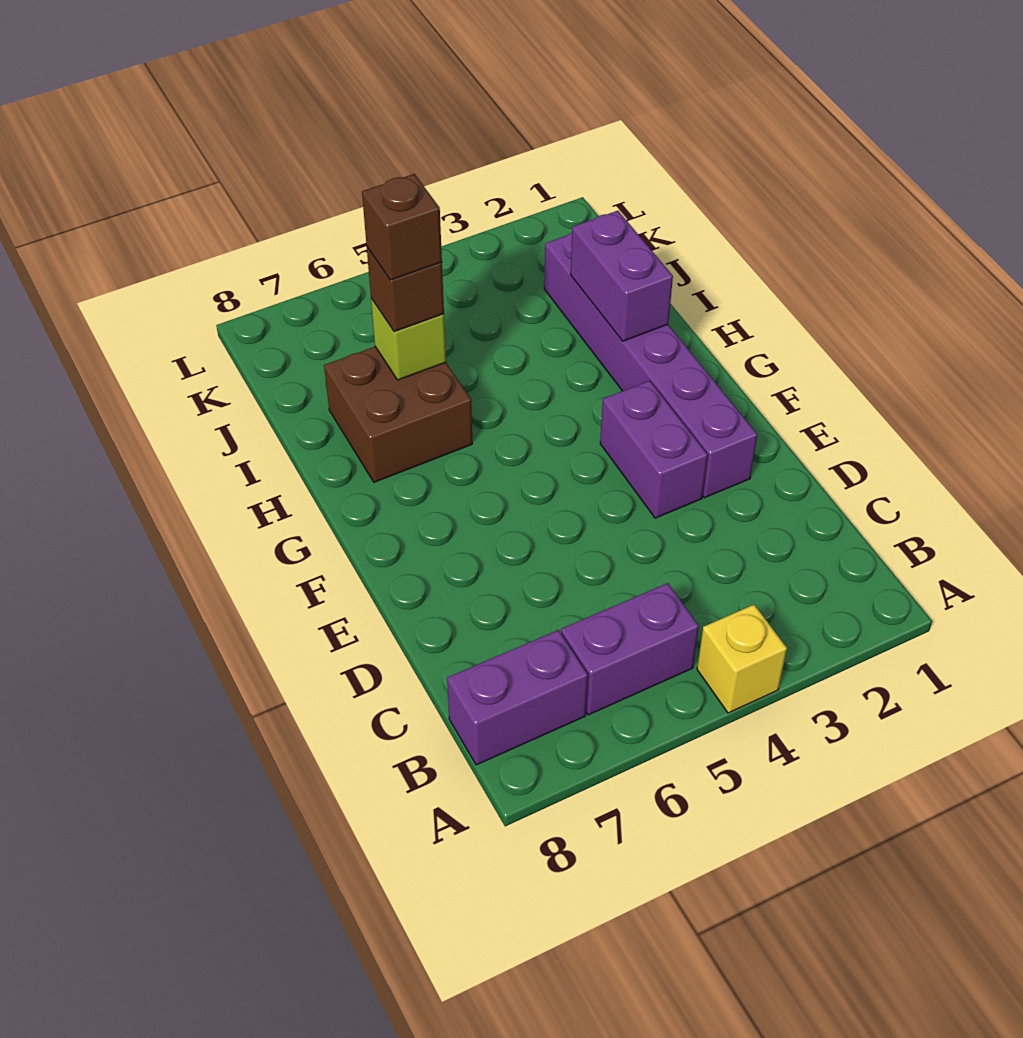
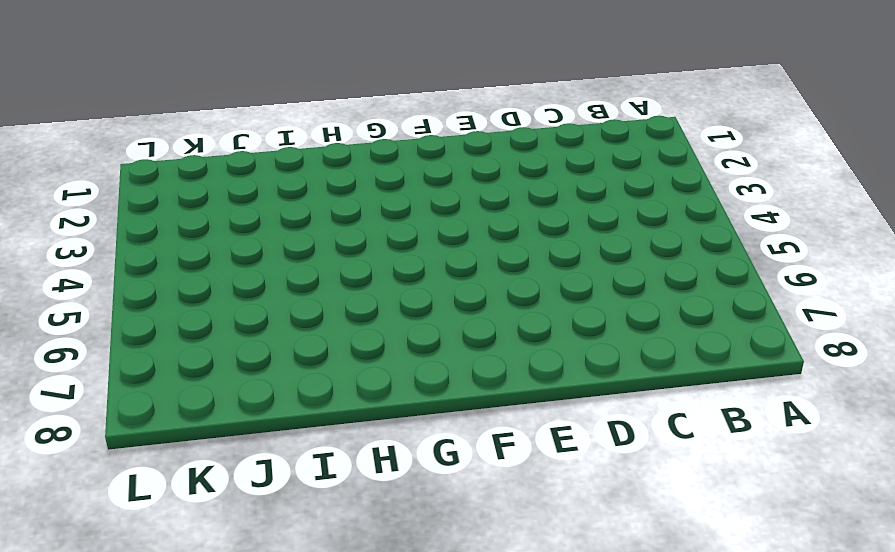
none -> yellow 1x1 brick [697,605,787,713]
none -> purple 1x2 brick [561,583,699,715]

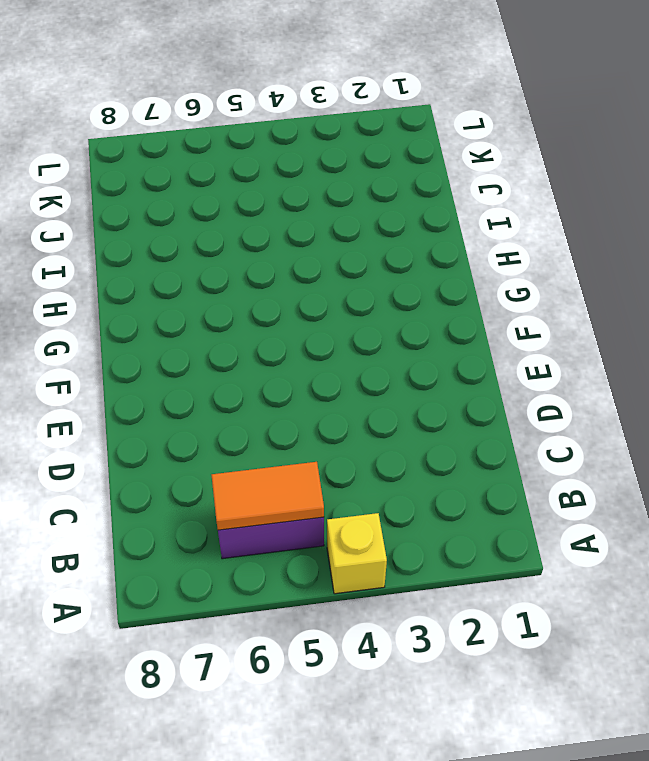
orange 1x2 tile [212,462,324,530] -> none
none -> purple 1x2 brick [447,630,588,765]
none -> purple 1x6 brick [544,233,757,498]

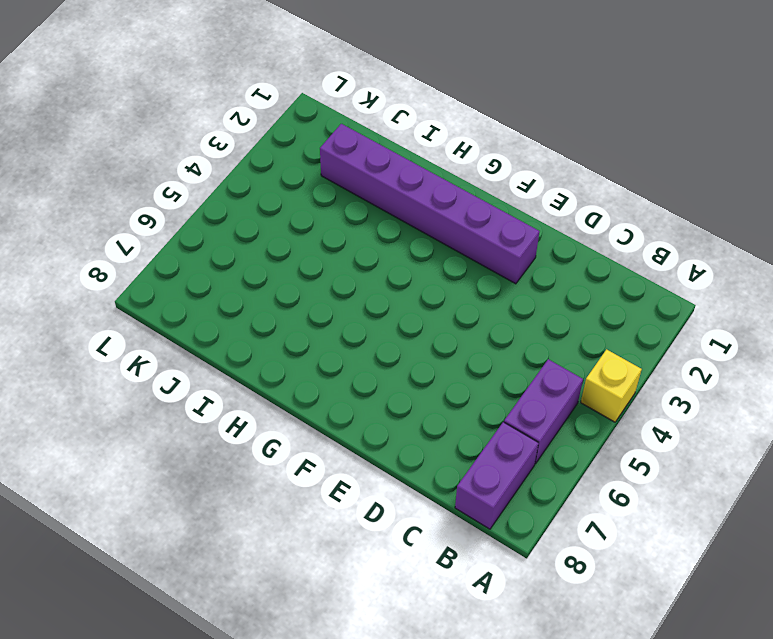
none -> purple 1x2 brick [600,381,708,518]
none -> brown 2x2 brick [324,347,472,482]

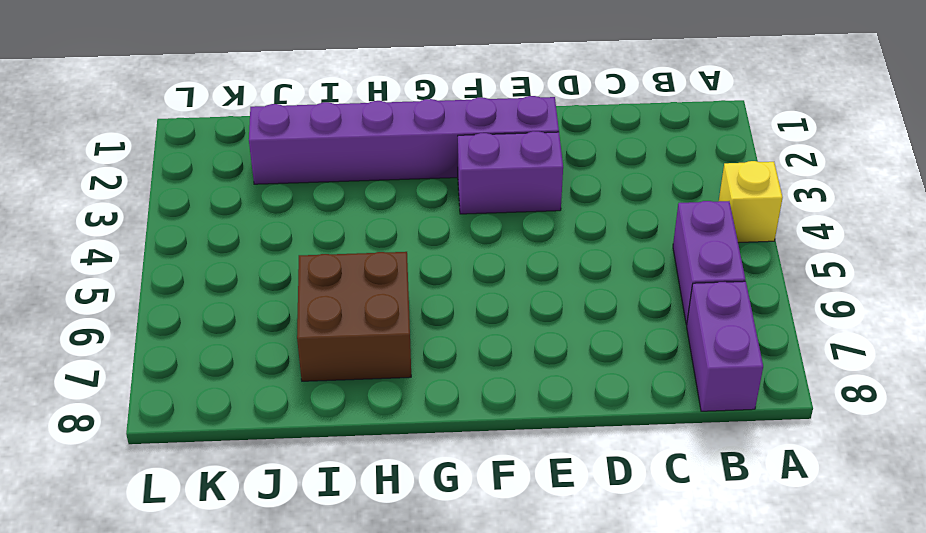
none -> purple 1x2 brick [571,211,673,341]
none -> lime 1x1 brick [371,298,446,380]

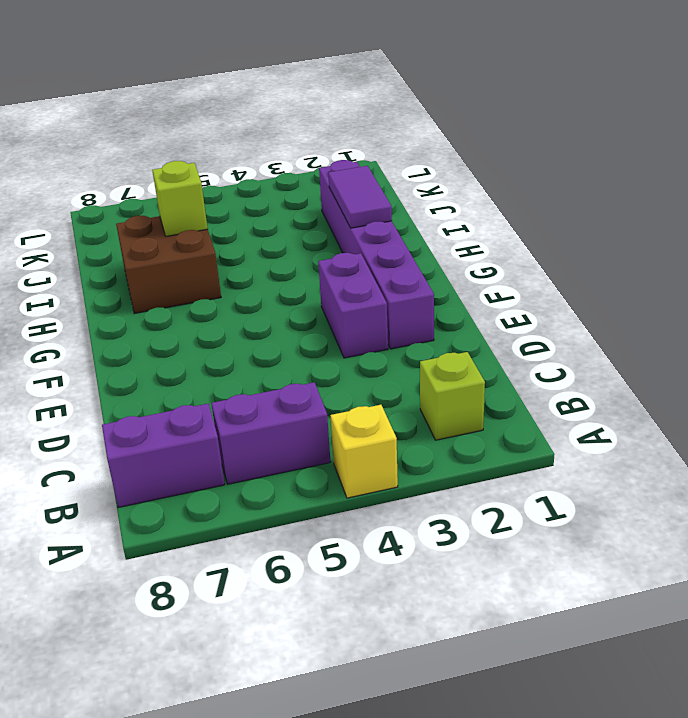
lime 1x1 brick [420,352,485,440] -> none
purple 1x2 tile [328,166,392,228] -> purple 1x2 brick [571,211,673,341]
none -> brown 1x1 brick [367,247,444,332]
none -> brown 1x1 brick [362,174,442,280]

